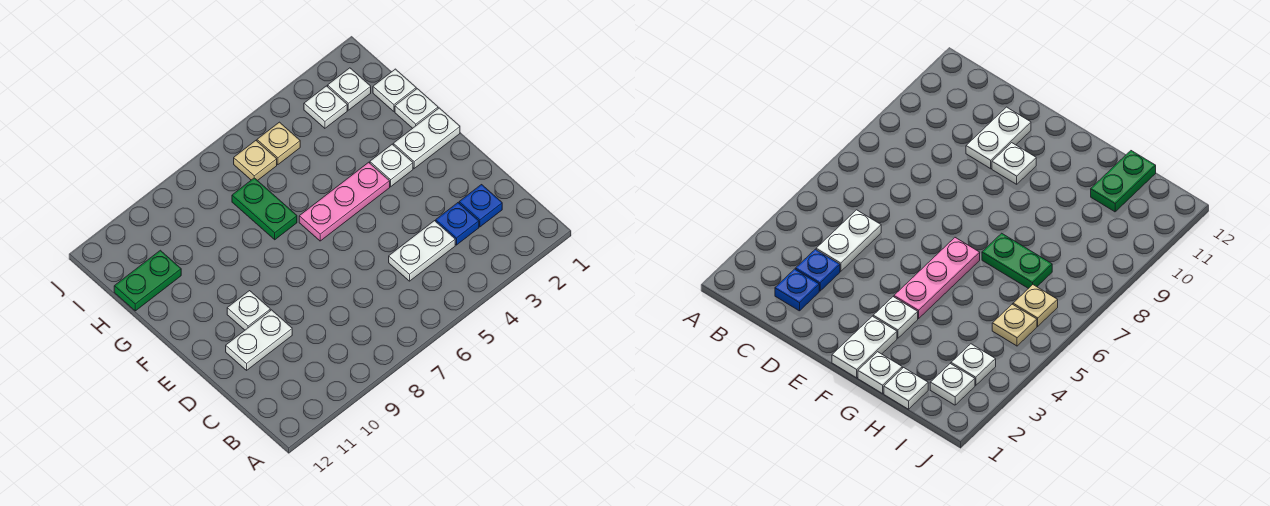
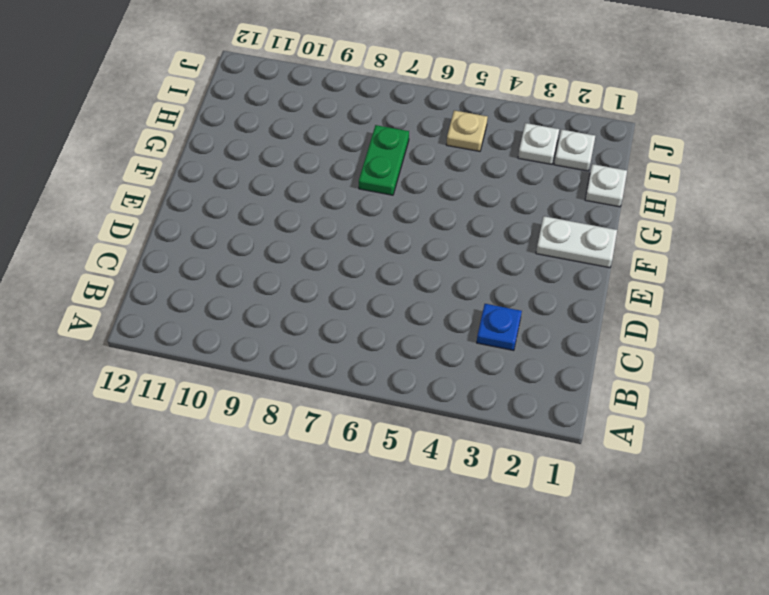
none -> blue 1x1 plate [459,185,502,227]
none -> white 1x2 plate [389,221,455,281]
none -> white 1x2 plate [226,310,292,370]

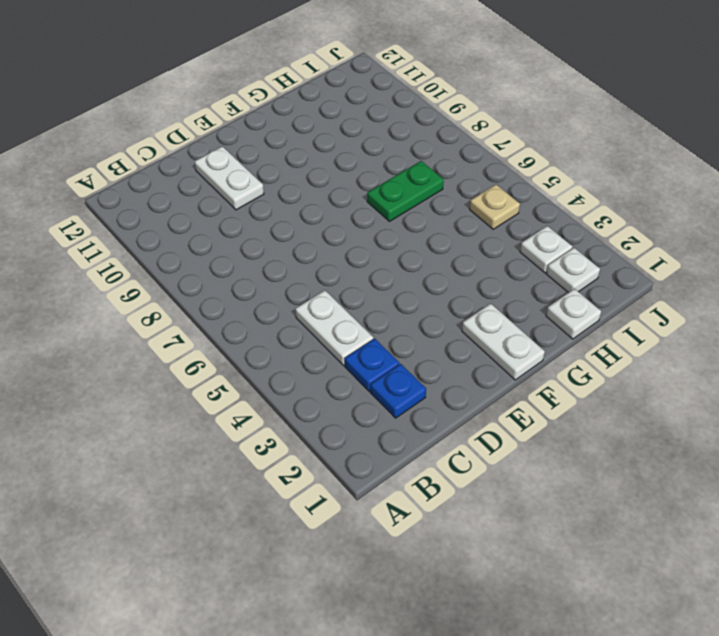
none -> white 1x1 plate [227,291,270,330]
none -> white 1x1 plate [370,144,413,187]
none -> pink 1x3 plate [299,162,390,241]

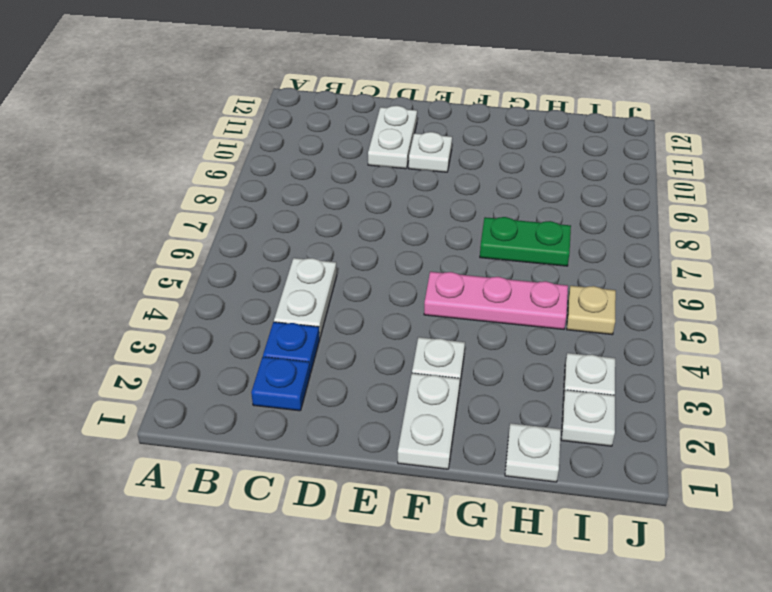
pink 1x3 plate [424,272,568,330] -> pink 1x3 plate turned to [299,162,390,241]
none -> white 1x1 plate [395,89,438,128]
none -> green 1x2 plate [114,250,181,311]
none -> tan 1x1 plate [234,141,277,181]

